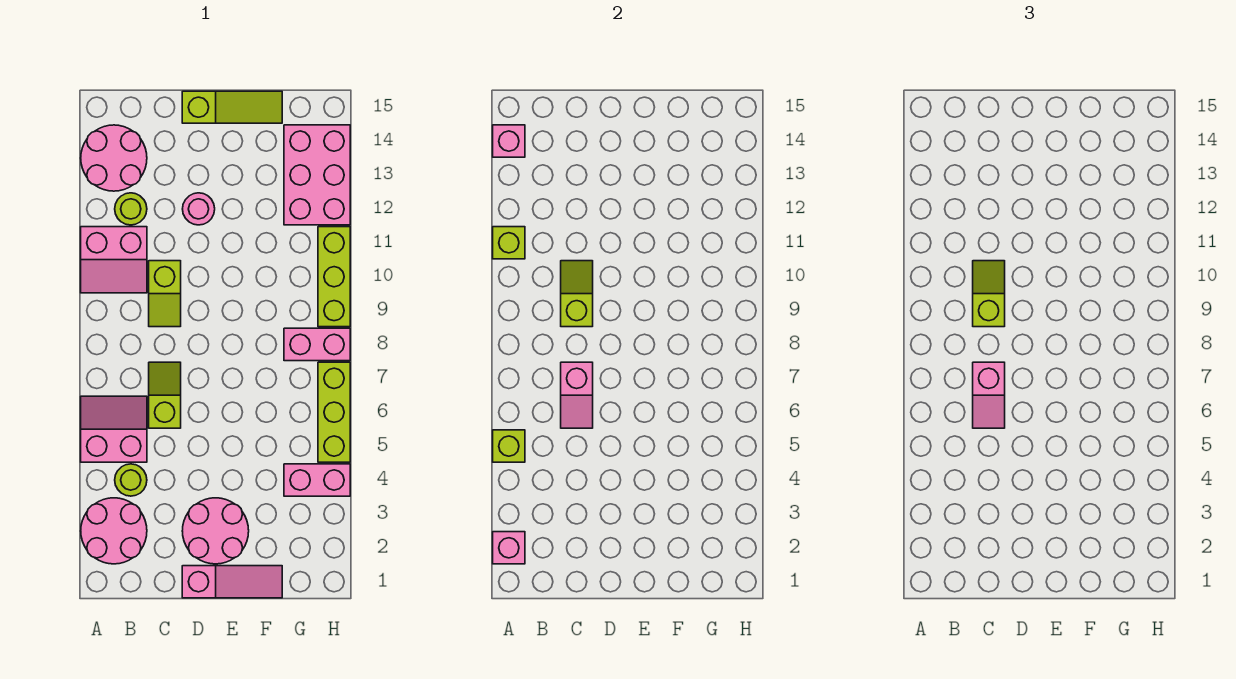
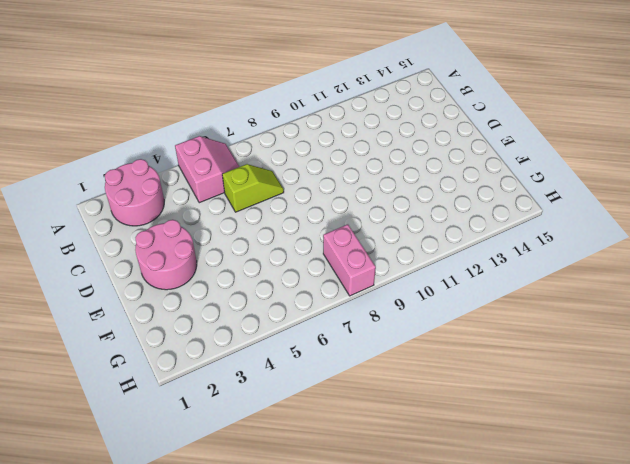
none -> pink 2x2 slope [81,227,147,293]
none -> pink 2x2 round brick [81,125,147,191]
none -> lime 1x1 round brick [115,464,147,496]

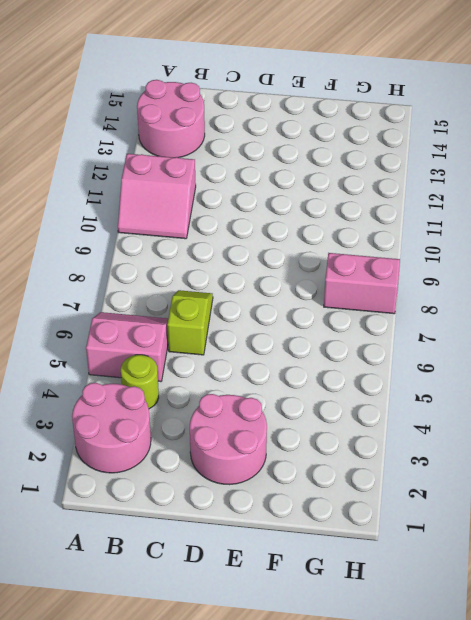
none -> lime 1x1 round brick [115,193,147,225]
none -> lime 1x2 slope [149,261,181,327]
none -> pink 1x3 slope [182,566,282,598]

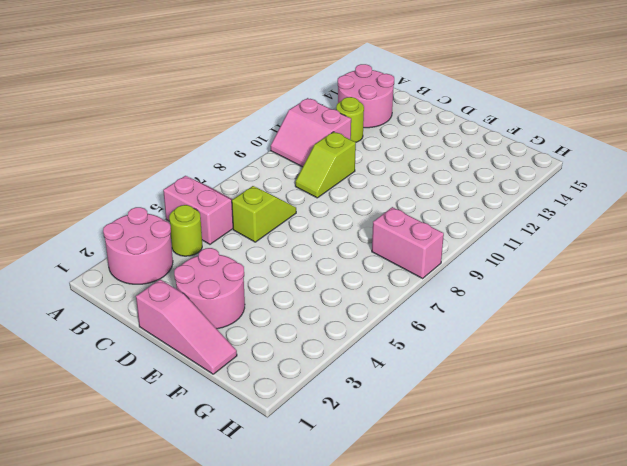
none -> pink 1x1 round brick [183,193,215,225]
none -> lime 1x3 slope [182,91,282,123]
none -> pink 1x2 brick [284,464,350,496]

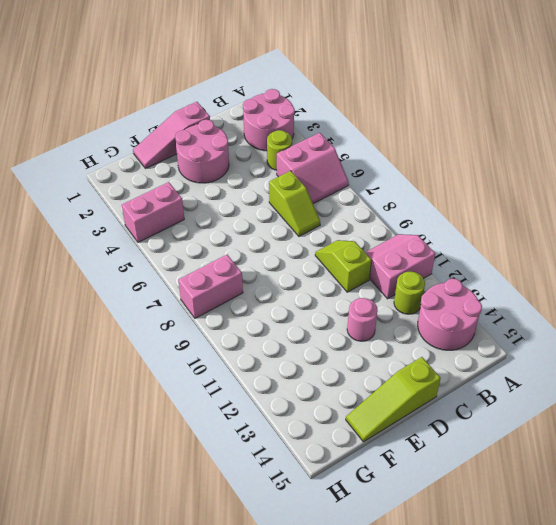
none -> pink 2x3 brick [284,125,350,225]
none -> lime 1x3 brick [318,362,350,462]
none -> lime 1x3 brick [318,227,350,327]

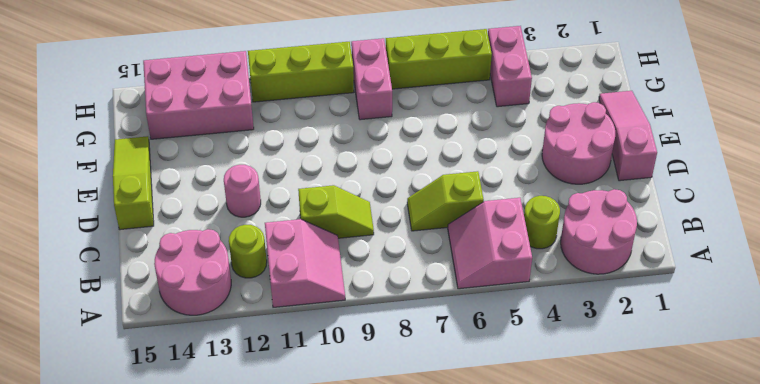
none -> pink 1x1 brick [493,532,525,564]
none -> lime 1x1 brick [493,430,525,462]
none -> lime 1x1 brick [493,227,525,259]

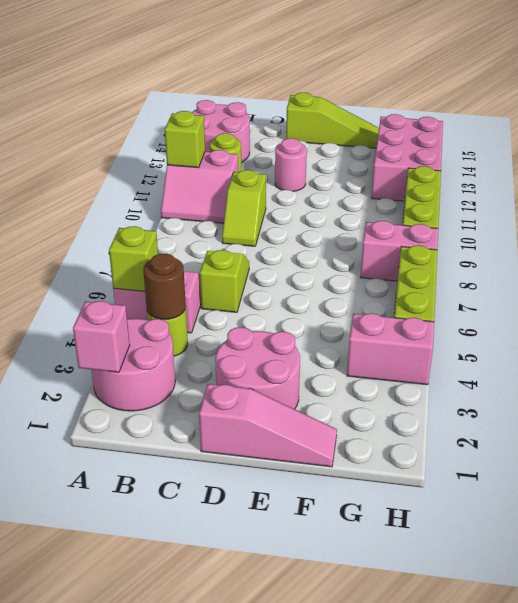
brown 1x1 round brick [143,253,186,319] -> none
none -> pink 1x1 brick [493,125,525,157]
none -> pink 1x2 slope [561,362,593,428]
none -> lime 1x2 slope [561,261,593,327]

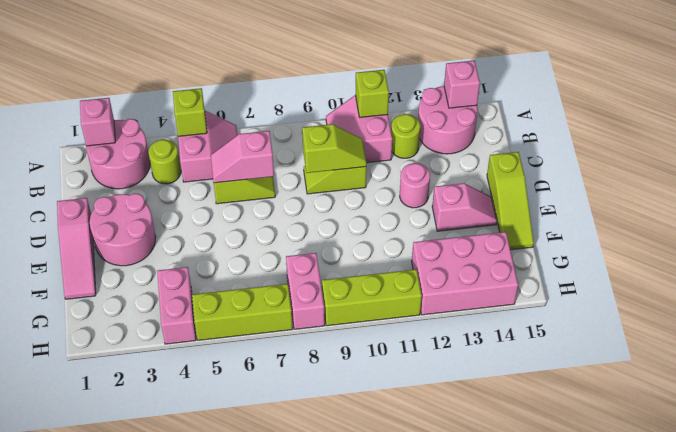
pink 1x2 slope [432,183,497,231] -> pink 1x2 slope turned to [973,362,1005,428]
none -> lime 1x2 slope [973,261,1005,327]

